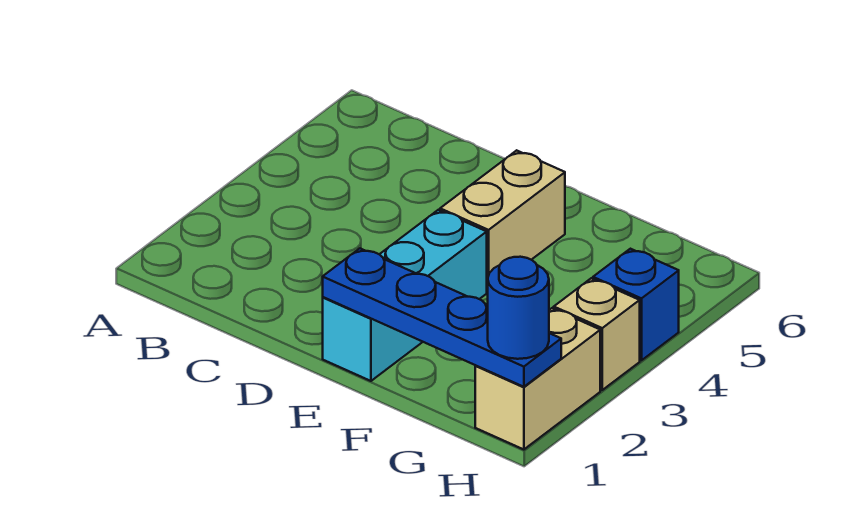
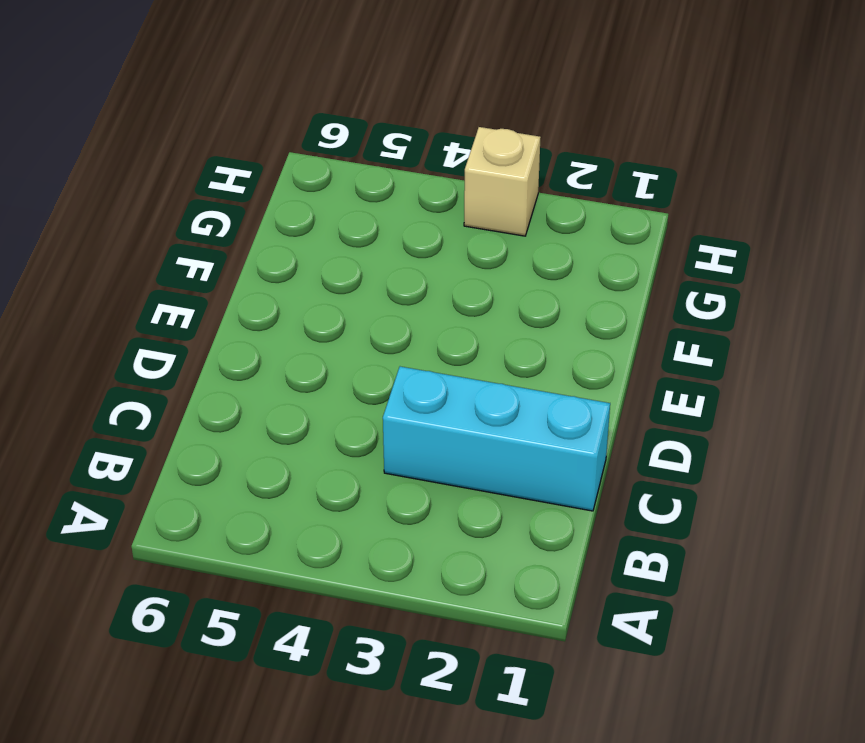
cyan 1x3 brick [383,367,610,511] -> cyan 1x3 brick moved to [323,210,487,381]
none -> tan 1x2 brick [440,150,565,292]
none -> tan 1x2 brick [475,308,600,450]

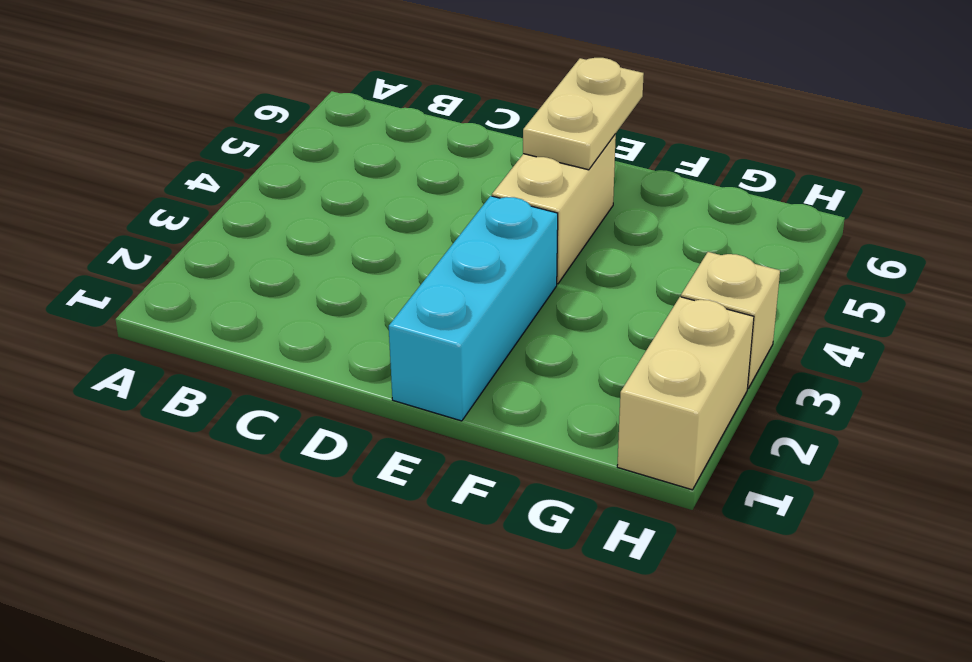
tan 1x2 plate [523,58,644,170] -> none
none -> blue 1x1 brick [593,249,679,360]
none -> blue 1x4 plate [323,248,561,387]

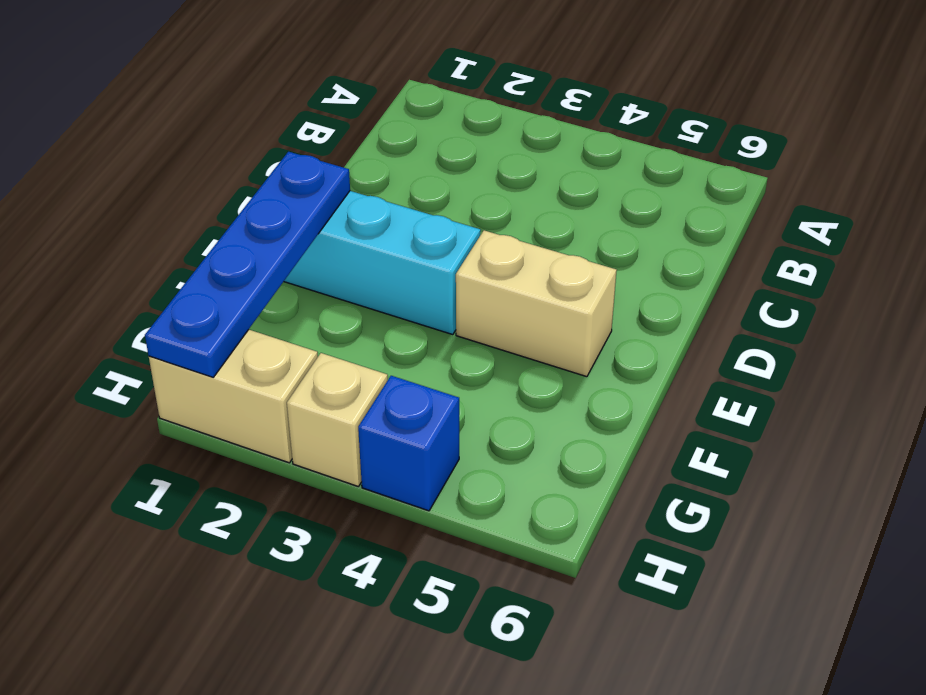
none -> blue 1x1 round brick [488,257,549,359]

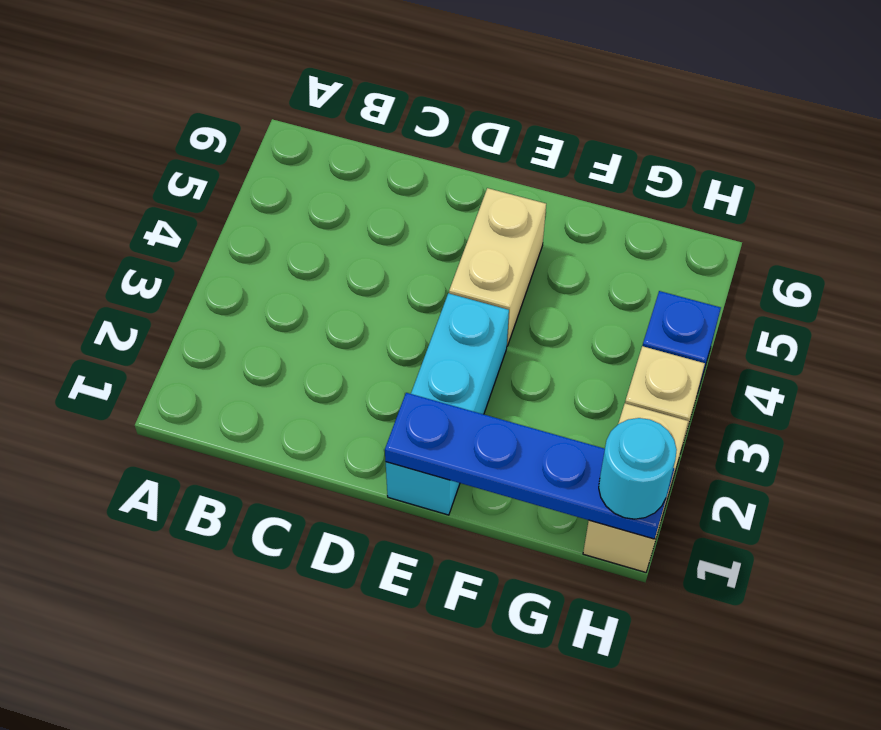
cyan 1x1 round brick [599,418,677,519] -> blue 1x1 round brick [488,257,549,359]

